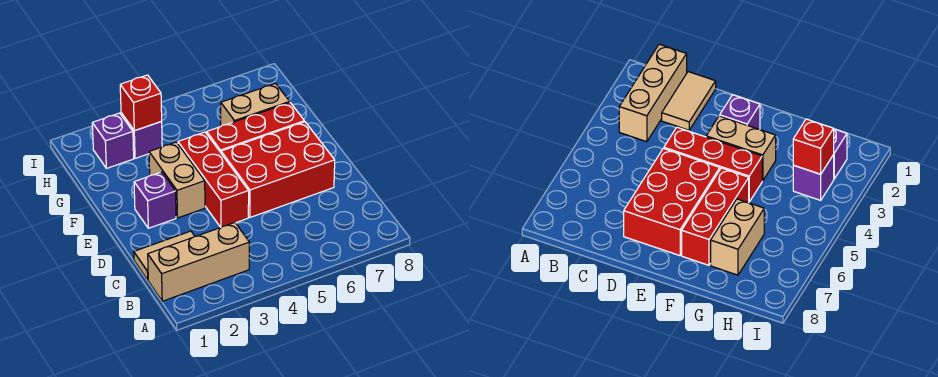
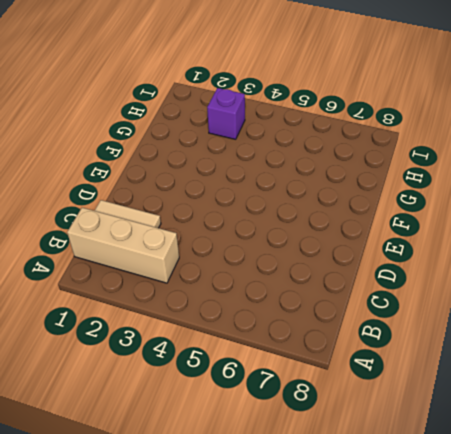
none -> red 1x3 brick [178,132,249,227]
none -> red 2x3 brick [221,122,335,217]

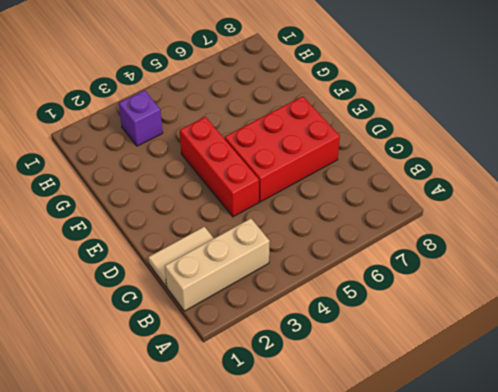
none -> purple 1x1 brick [134,172,176,228]
none -> tan 1x2 brick [149,142,205,218]

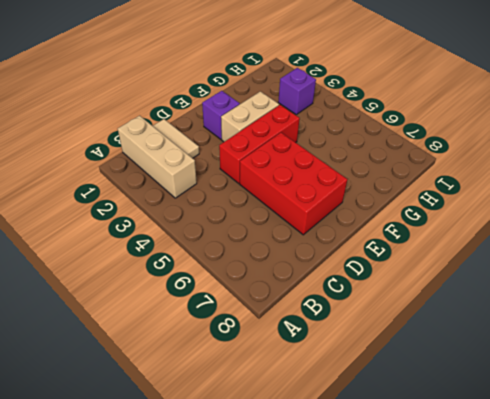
none -> red 1x3 brick [207,103,304,153]
none -> tan 1x2 brick [221,84,290,126]

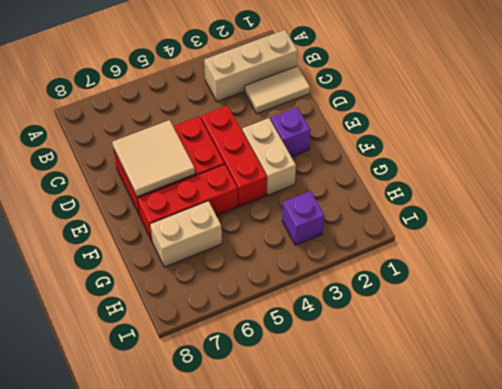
tan 2x2 tile [112,120,195,197] -> none
none -> purple 1x1 brick [92,113,134,168]
none -> red 1x1 brick [120,75,162,131]

